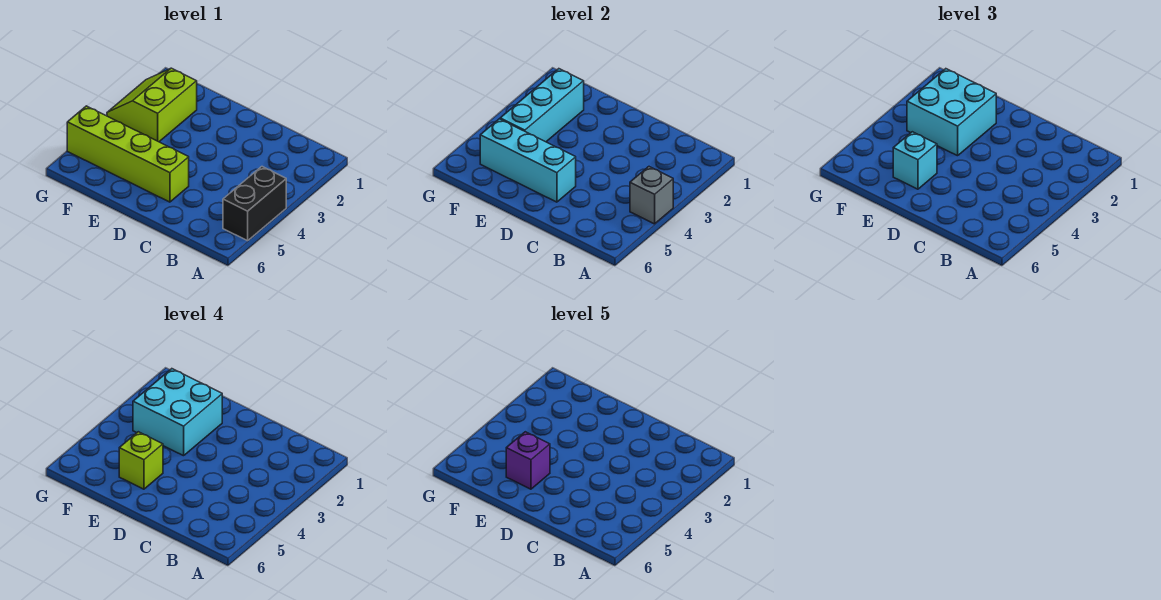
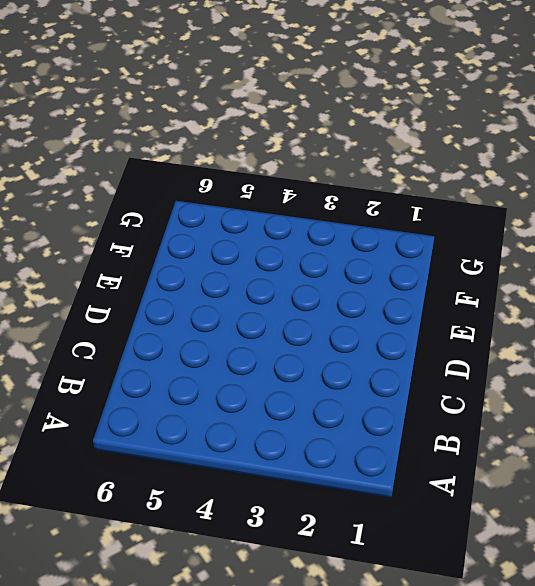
none -> black 1x2 brick [223,167,286,241]
none -> lime 1x4 brick [67,106,189,202]

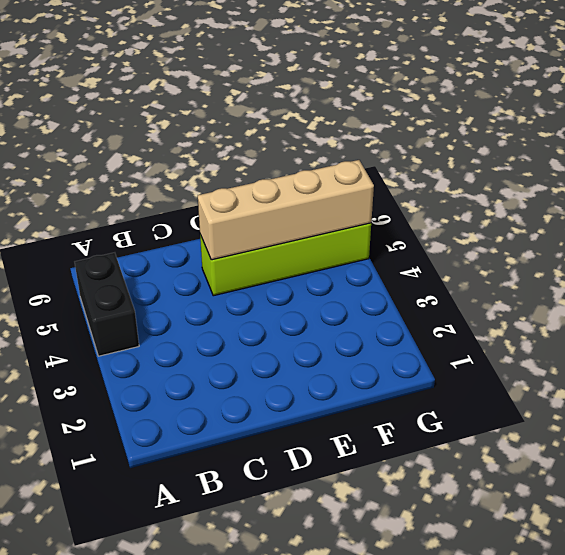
tan 1x4 brick [198,160,374,260] -> cyan 1x3 brick [480,119,576,202]
none -> lime 2x2 slope [107,68,197,142]
none -> grey 1x1 brick [630,167,673,224]

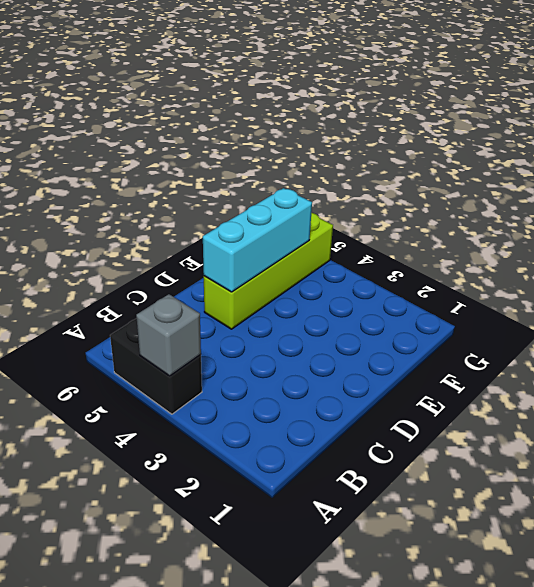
none -> lime 2x2 slope [107,68,197,142]
none -> cyan 1x3 brick [500,69,584,142]

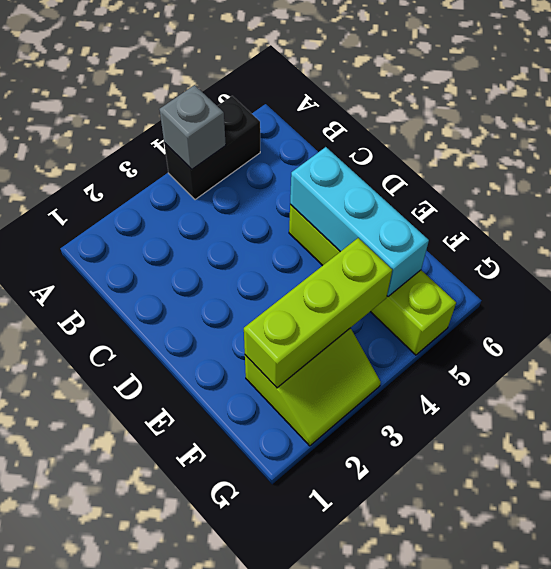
lime 1x3 brick [244,238,392,388] -> cyan 1x3 brick [500,69,584,142]
none -> cyan 2x2 brick [907,69,996,156]
none -> cyan 1x1 brick [893,132,937,189]

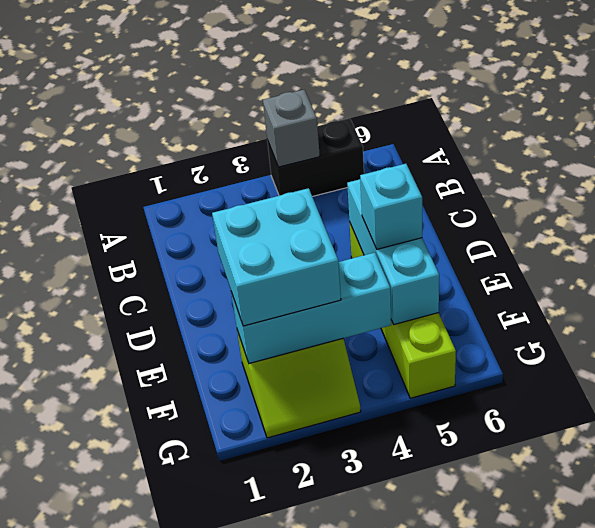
none -> cyan 2x2 brick [133,369,222,456]
none -> lime 1x1 brick [119,432,163,489]

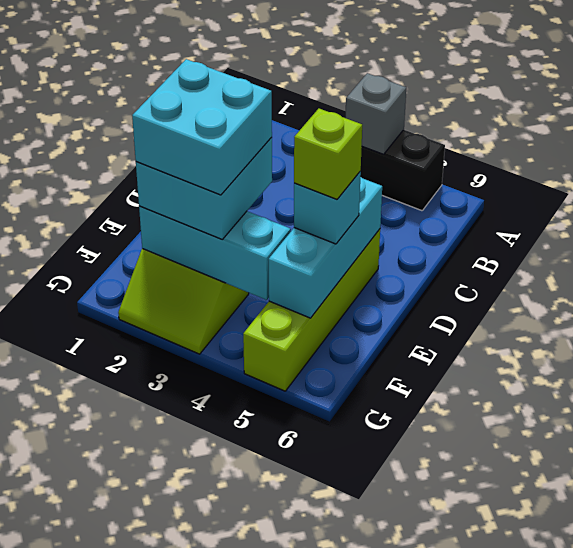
none -> purple 1x1 brick [506,432,550,489]

